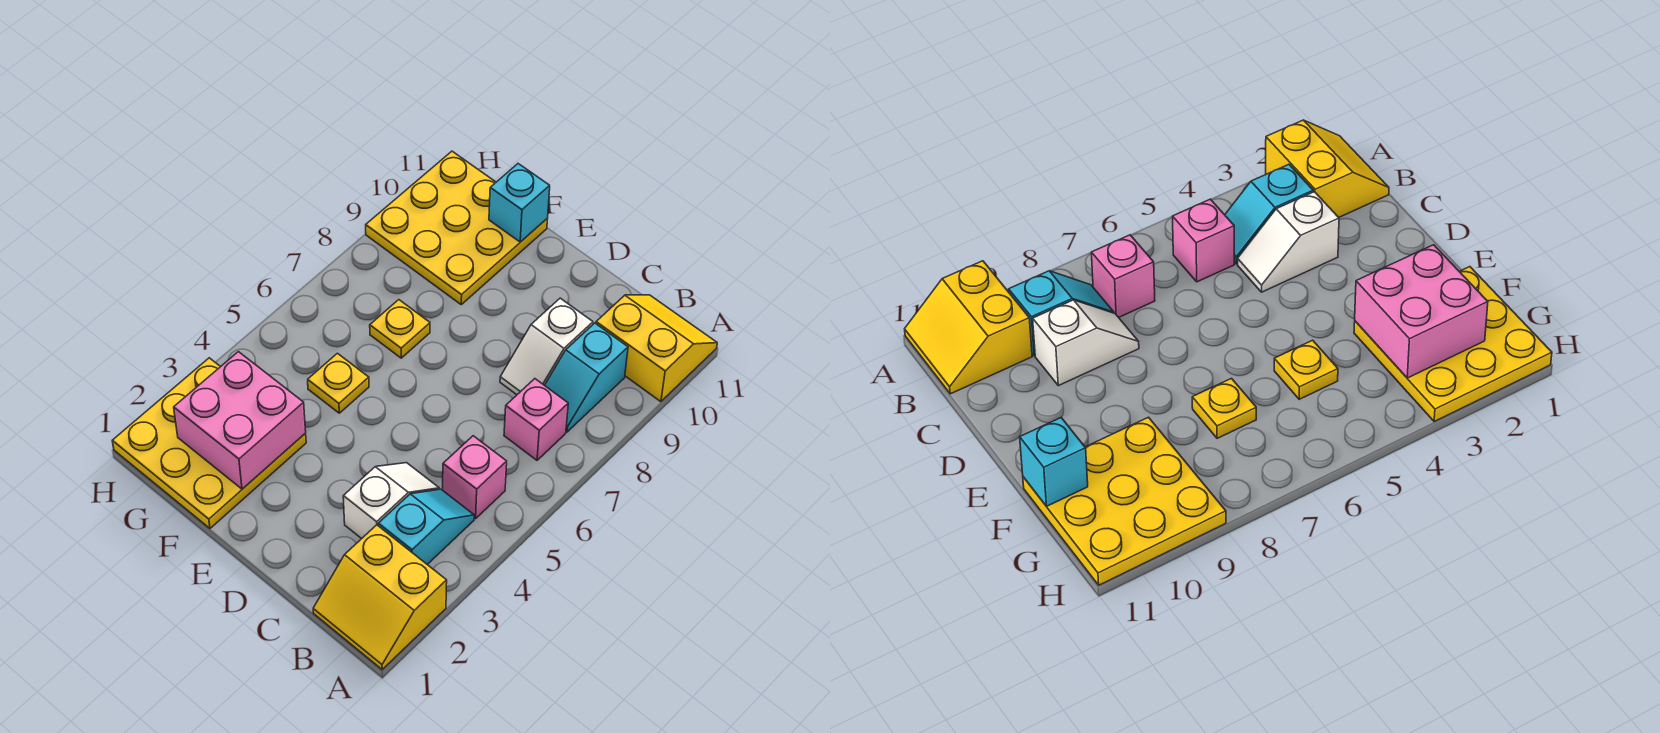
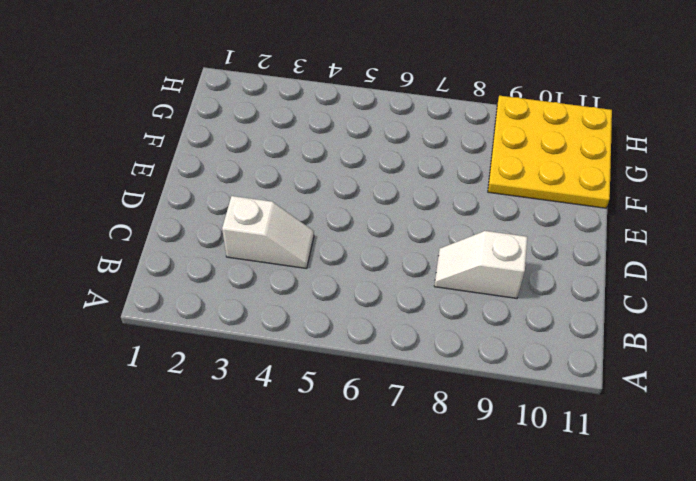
none -> yellow 2x2 slope [313,525,447,669]
none -> yellow 2x2 slope [596,295,717,402]
none -> cyan 1x2 slope [378,489,474,564]

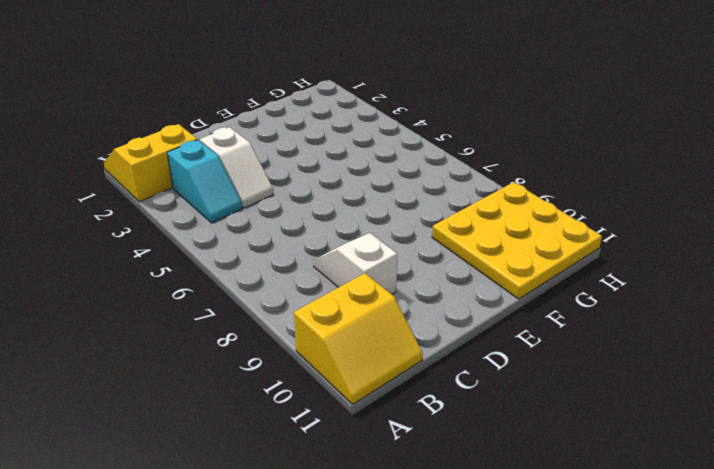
none -> pink 1x1 brick [443,436,507,519]
none -> pink 1x1 brick [504,379,568,460]
none -> cyan 1x2 slope [545,323,628,432]

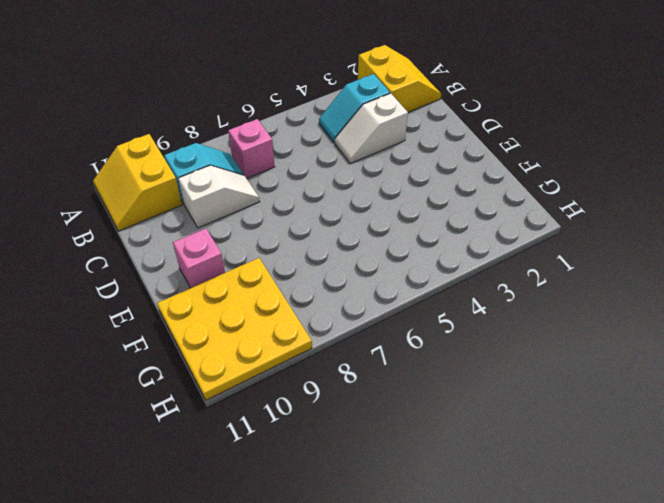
pink 1x1 brick [173,229,225,288] -> pink 1x1 brick moved to [443,436,507,519]
none -> yellow 3x3 plate [112,358,306,528]
none -> yellow 1x1 plate [308,353,369,413]
none -> yellow 1x1 plate [370,300,430,358]

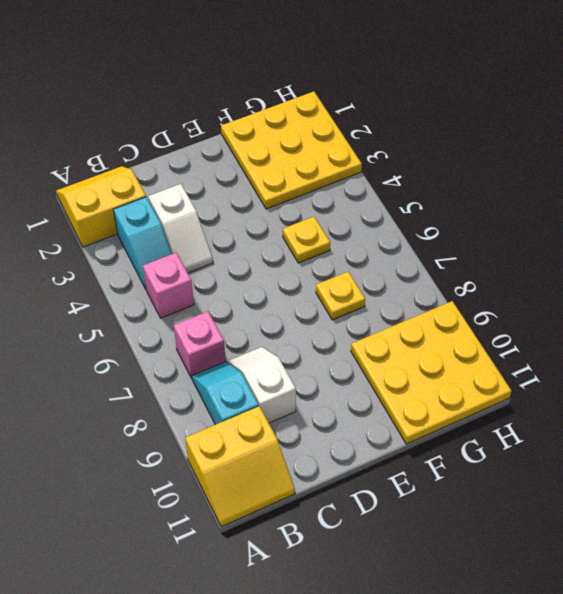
none -> pink 2x2 brick [174,352,306,489]
none -> cyan 1x1 brick [489,164,550,242]

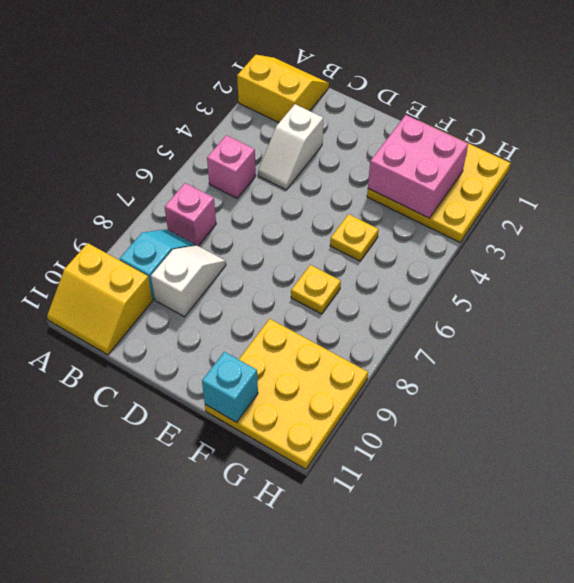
none -> cyan 1x2 slope [378,489,474,564]

